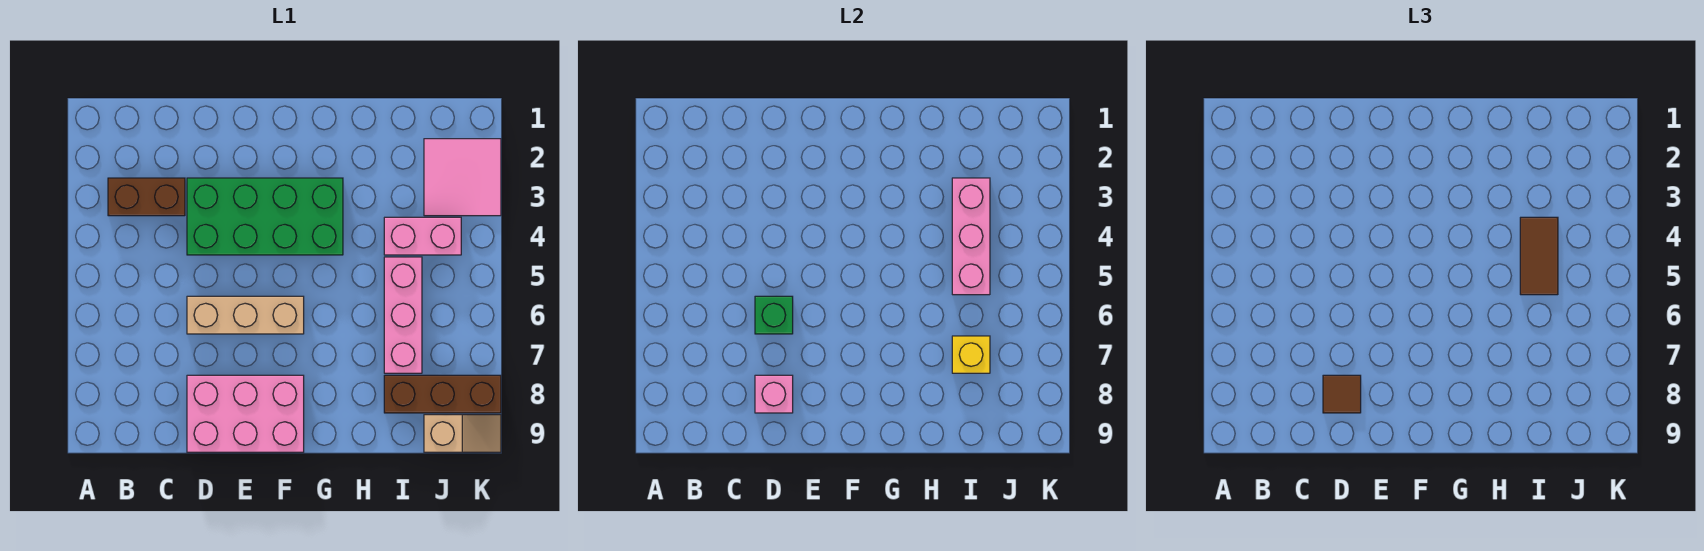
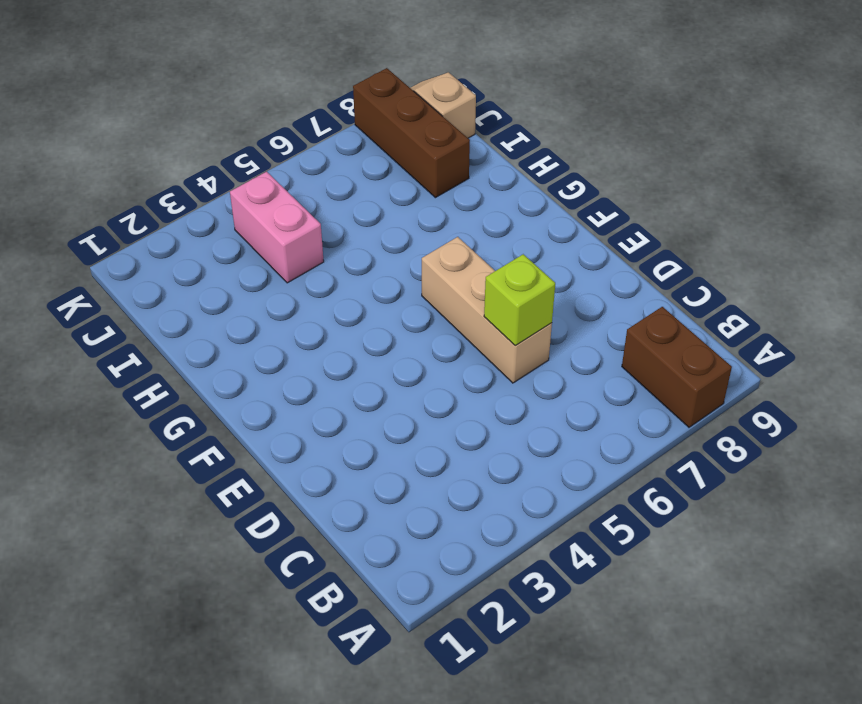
brown 1x2 brick [622,307,732,427] -> brown 1x2 brick moved to [108,178,185,216]
lime 1x1 brick [484,254,555,346] -> green 1x1 brick [755,296,793,334]
none -> green 2x4 brick [187,178,343,255]
none -> pink 2x3 brick [187,375,304,452]
none -> pink 1x3 brick [384,257,422,373]

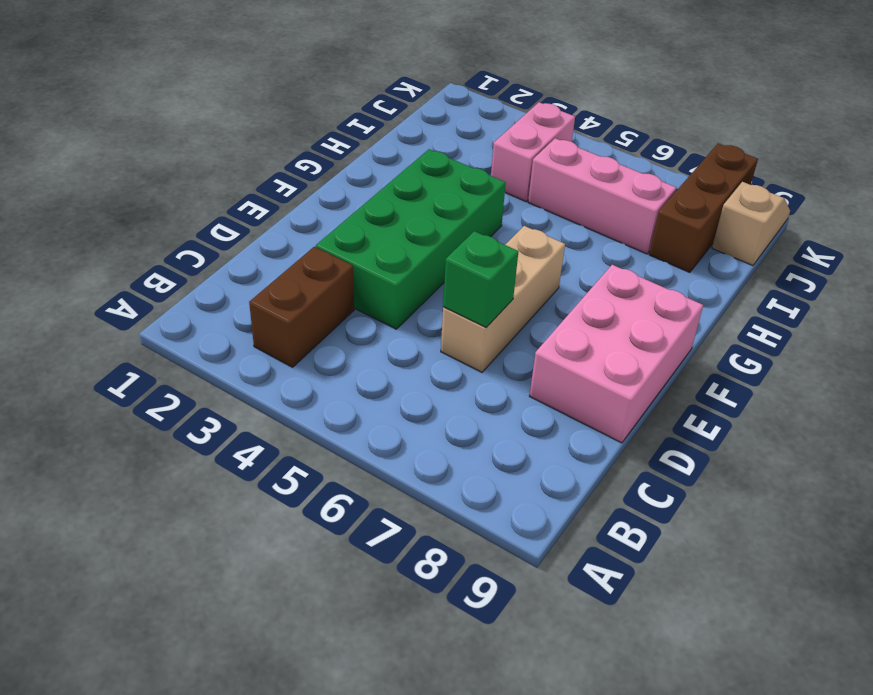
none -> pink 2x2 tile [424,139,501,216]
none -> pink 1x1 brick [755,375,793,413]
none -> pink 1x3 brick [952,178,990,295]

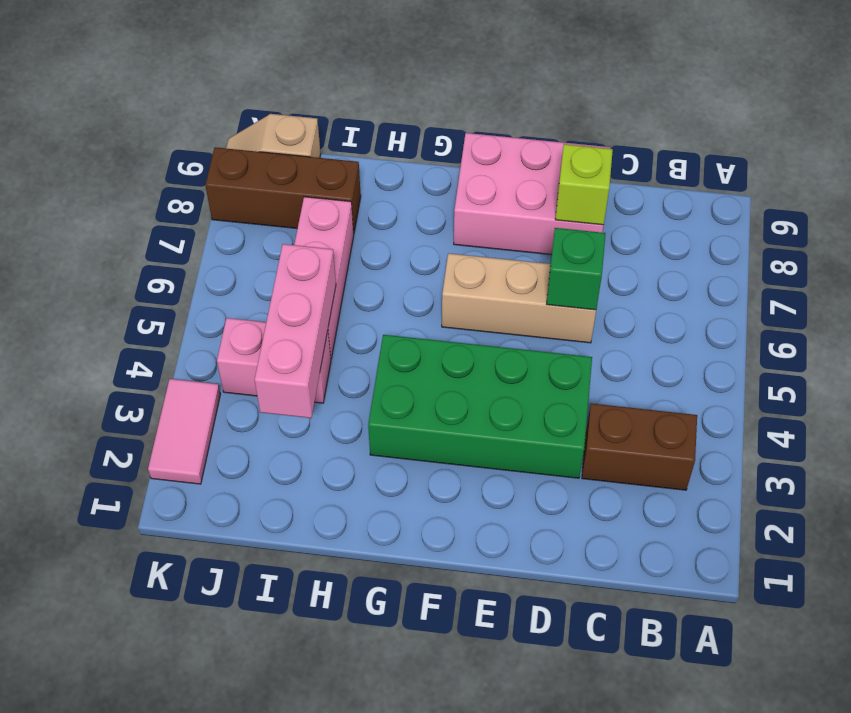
lime 1x1 brick [555,144,613,225] -> pink 1x1 brick [755,375,793,413]
pink 1x2 tile [148,379,220,484] -> pink 2x2 tile [424,139,501,216]
none -> yellow 1x1 brick [952,336,990,373]
none -> brown 1x1 tile [1323,375,1361,413]
none -> brown 1x2 tile [1520,217,1558,295]

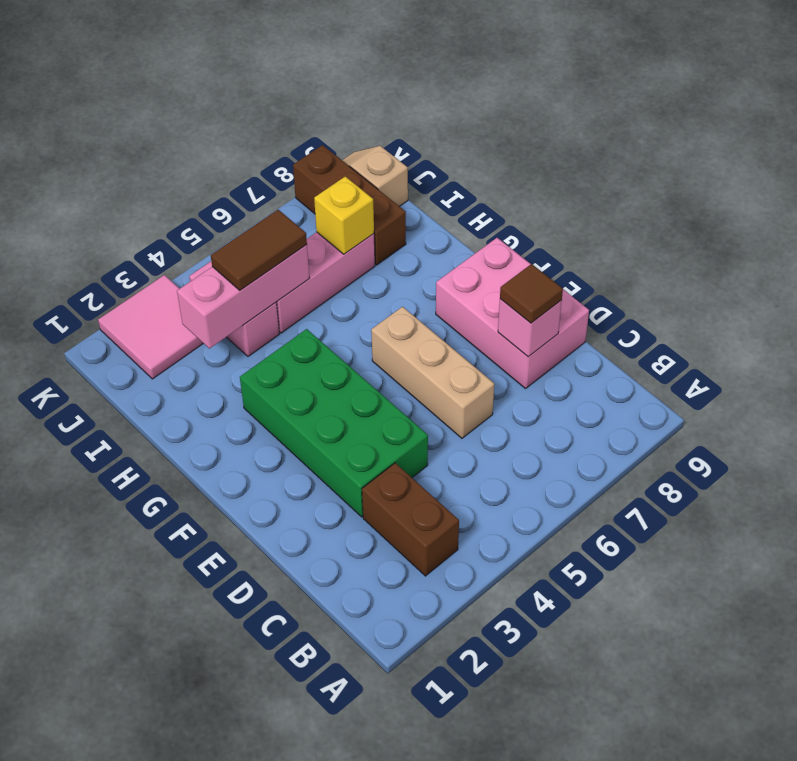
none -> green 1x1 brick [755,296,793,334]

